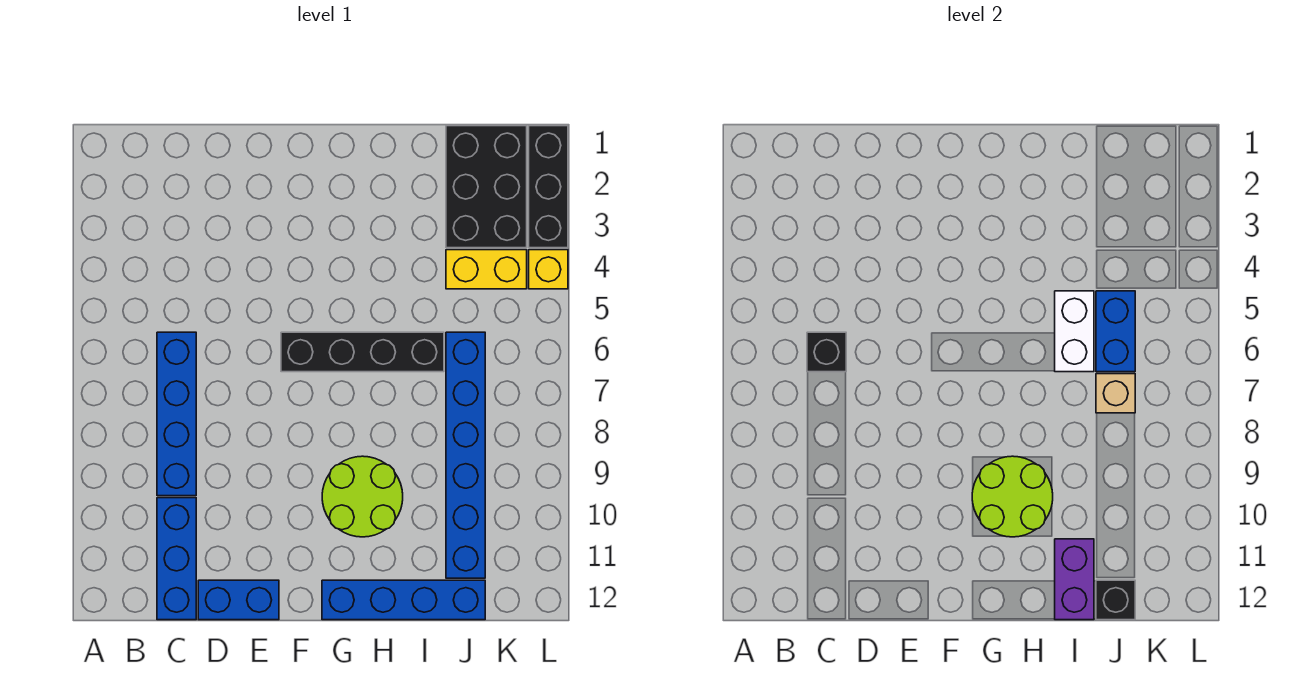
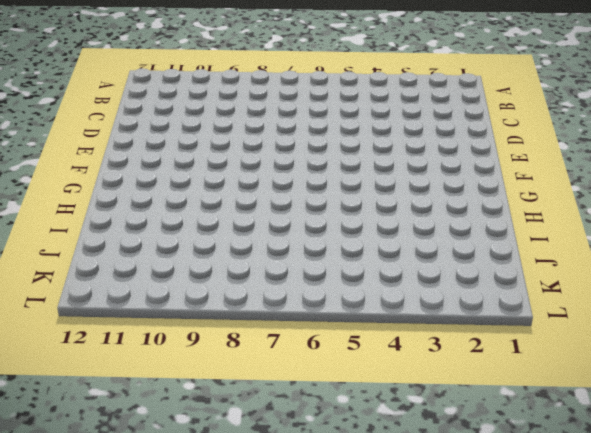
none -> blue 1x4 brick [157,332,196,496]
none -> blue 1x3 brick [157,498,196,620]
none -> blue 1x2 brick [198,580,279,620]

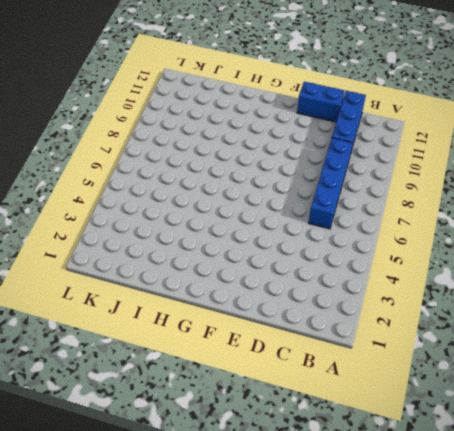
none -> black 1x4 brick [281,332,444,372]
none -> lime 2x2 round brick [322,456,403,537]
none -> blue 1x4 brick [322,580,485,620]

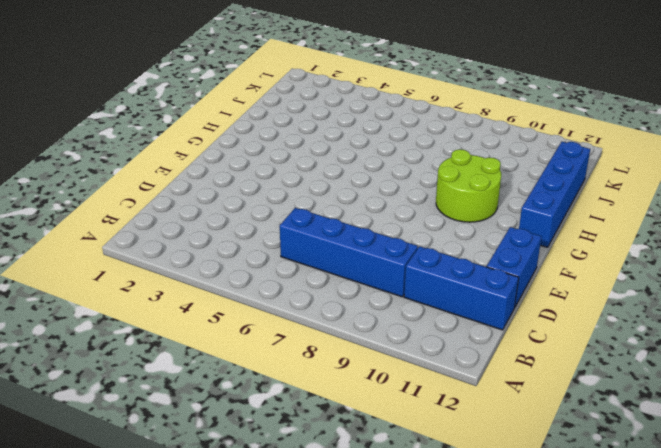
none -> black 1x4 brick [281,332,444,372]
none -> black 2x3 brick [446,126,527,248]
none -> yellow 1x2 brick [446,250,527,289]

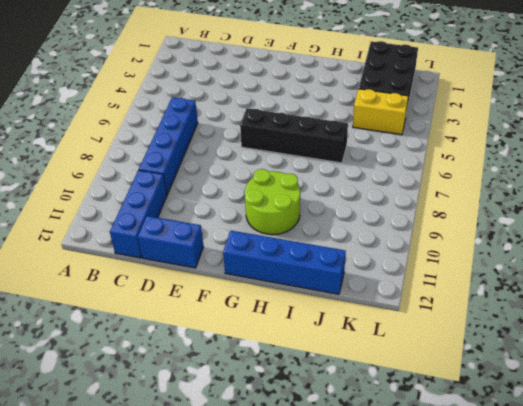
none -> blue 1x6 brick [446,332,485,578]
none -> black 1x3 brick [529,126,568,248]
none -> yellow 1x1 brick [529,250,568,289]

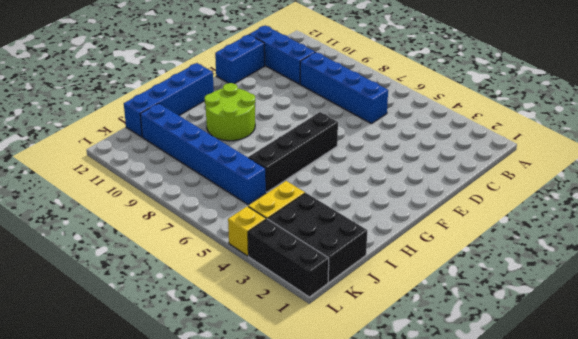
none -> black 1x1 brick [807,332,846,372]
none -> lime 2x2 round brick [972,456,1053,537]
none -> white 1x2 brick [1055,291,1094,372]

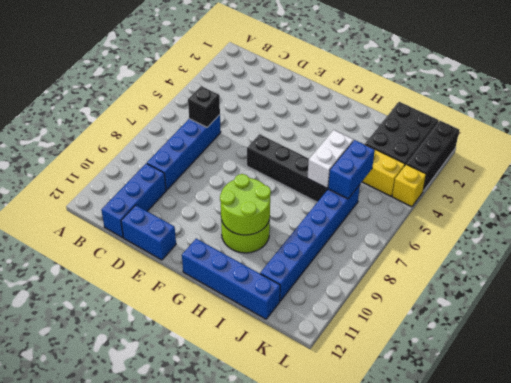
none -> purple 1x2 brick [1055,539,1094,620]
none -> tan 1x1 brick [1096,374,1135,413]
none -> black 1x1 brick [1096,580,1135,620]

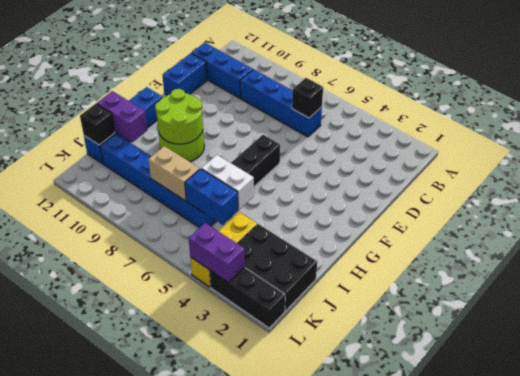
tan 1x2 brick [148,146,200,201] -> tan 1x1 brick [1096,374,1135,413]
purple 1x2 brick [189,223,245,283] -> none

